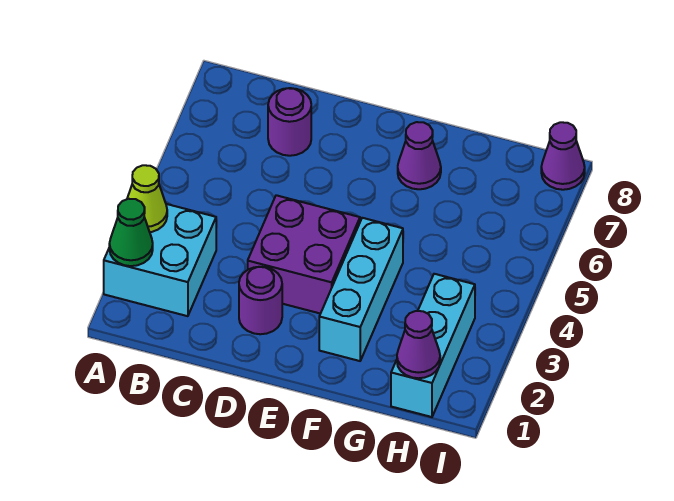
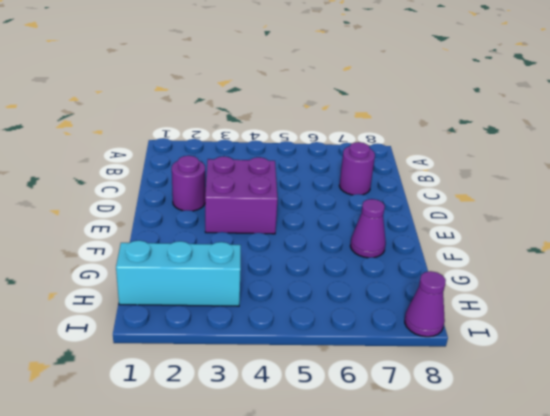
none -> cyan 2x2 brick [104,204,216,316]
none -> cyan 1x3 brick [319,218,403,361]

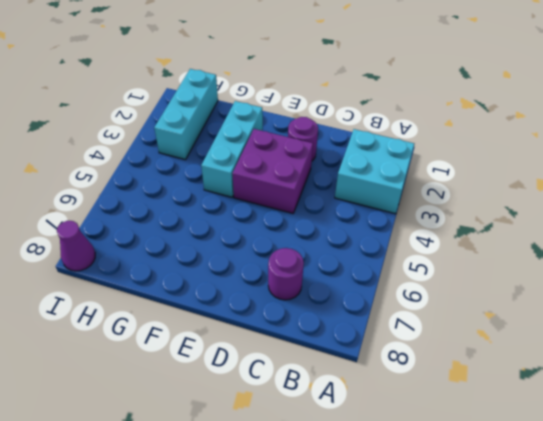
none -> purple 1x1 cone [398,122,441,189]
none -> green 1x1 cone [109,199,153,266]

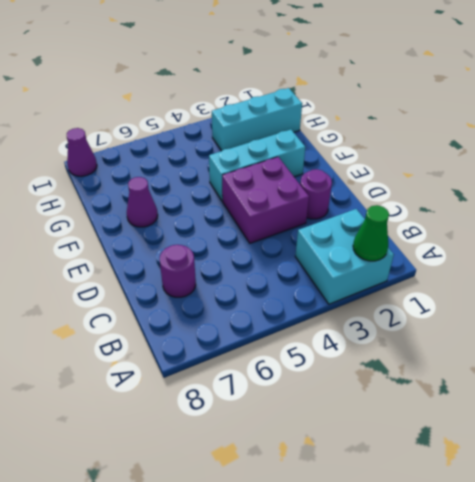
none -> lime 1x1 cone [127,165,167,232]
none -> purple 1x1 cone [397,311,440,378]

